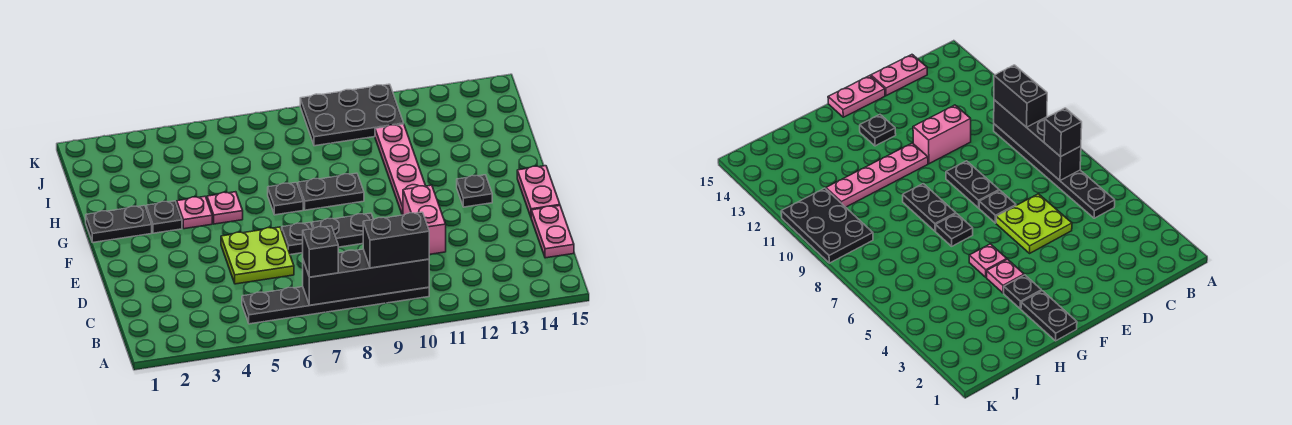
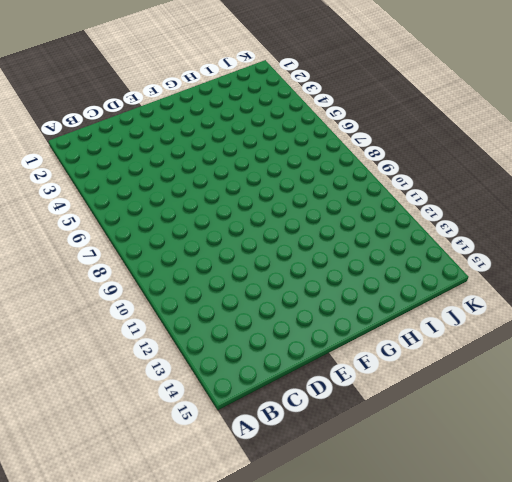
none -> black 1x6 plate [242,287,429,324]
none -> pink 1x2 plate [531,206,574,258]
none -> lime 2x2 plate [221,227,294,284]

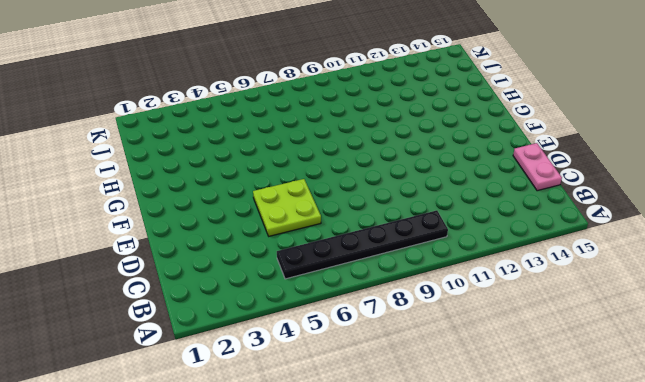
none -> pink 1x2 brick [403,185,446,254]
none -> black 1x1 plate [282,223,313,255]
none -> black 1x2 plate [312,213,373,247]

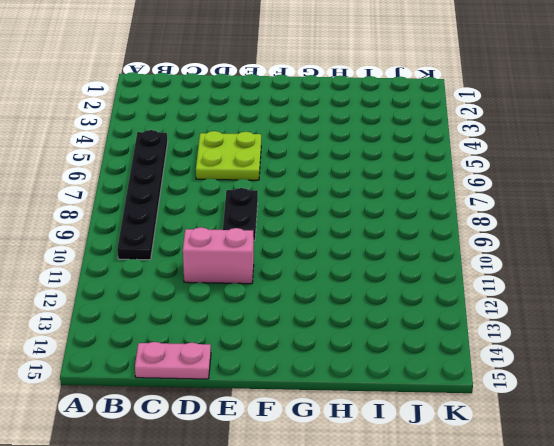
none -> black 1x1 plate [282,223,313,255]
none -> pink 1x2 plate [517,166,560,216]
none -> pink 1x4 plate [375,124,425,215]

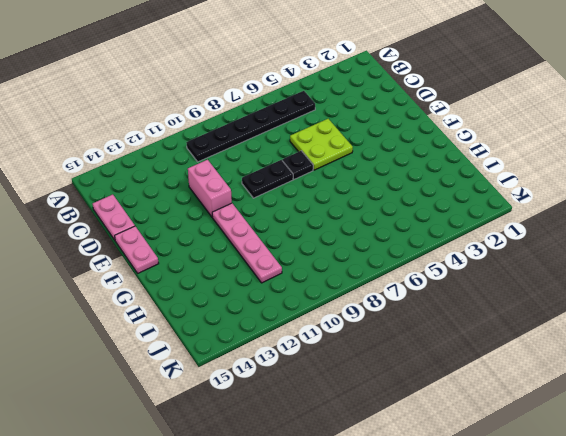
none -> black 1x1 plate [457,175,492,207]
none -> black 1x2 plate [86,206,152,242]
none -> black 1x1 plate [146,201,182,233]

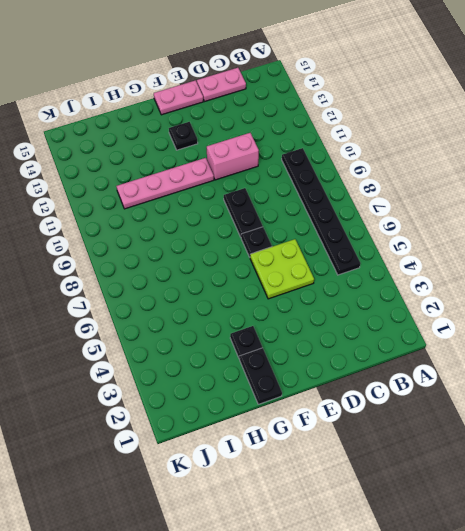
none -> pink 1x1 plate [177,196,212,229]
none -> pink 1x1 plate [207,192,243,224]
none -> black 1x1 plate [268,183,303,215]

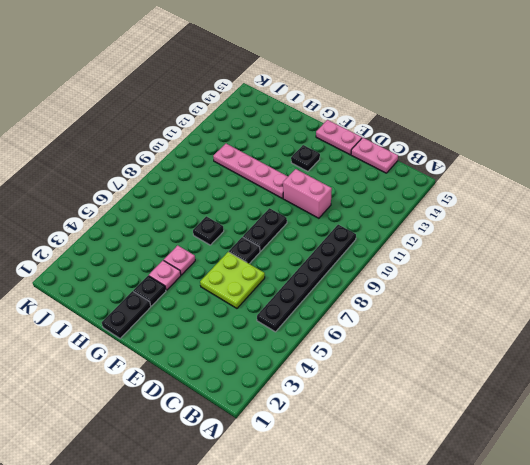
none -> black 1x2 plate [298,173,364,210]
none -> black 2x3 plate [300,84,404,146]
none -> black 1x4 brick [303,249,429,305]

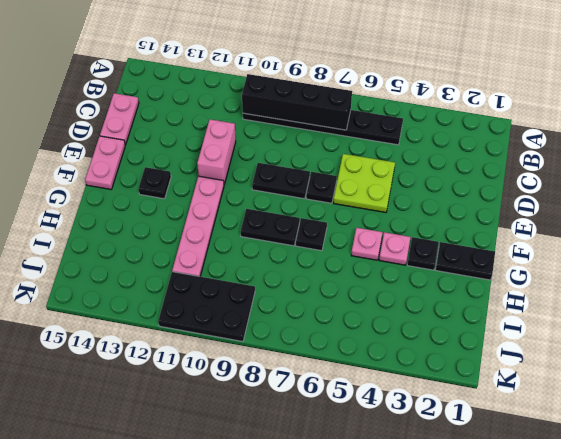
none -> black 1x1 brick [303,226,338,277]
none -> black 1x2 brick [363,212,429,268]

